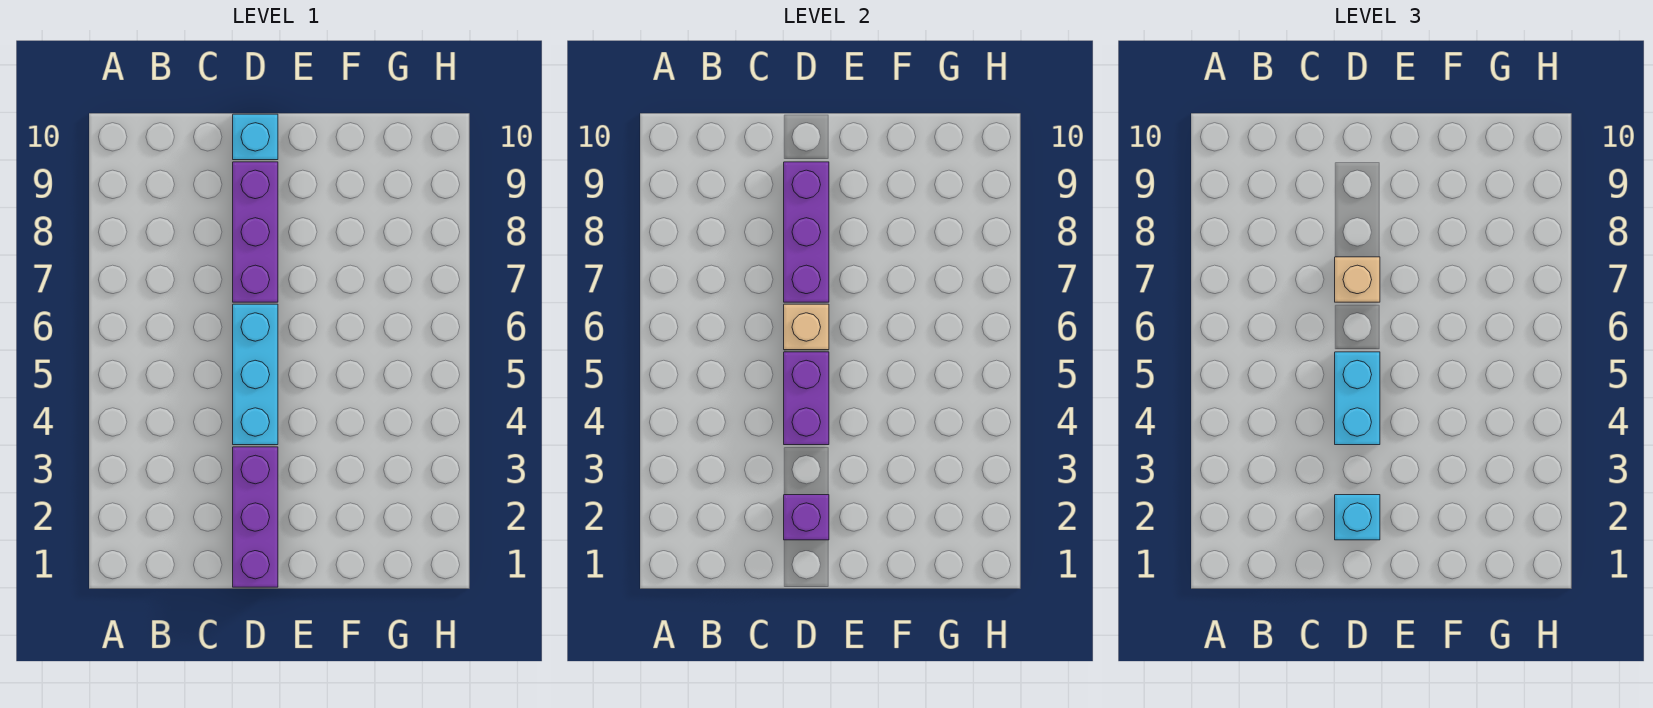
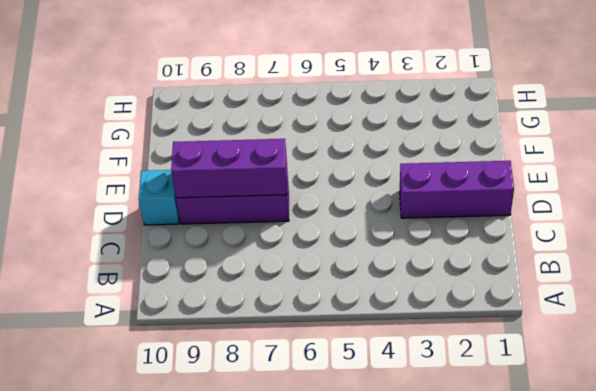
none -> cyan 1x3 brick [233,304,278,445]
none -> purple 1x1 brick [784,495,829,540]

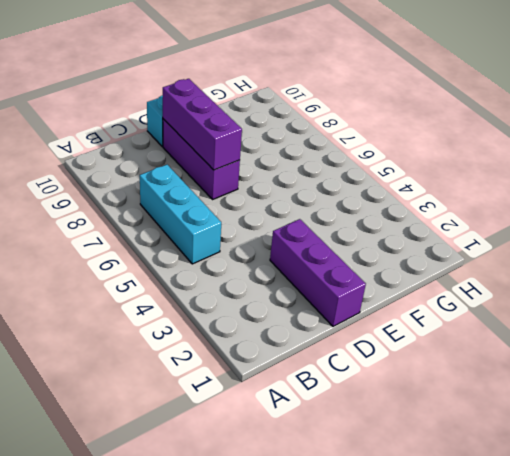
cyan 1x3 brick [140,165,221,264] -> cyan 1x3 brick moved to [233,304,278,445]
none -> purple 1x1 brick [784,495,829,540]
none -> purple 1x2 brick [784,352,829,445]

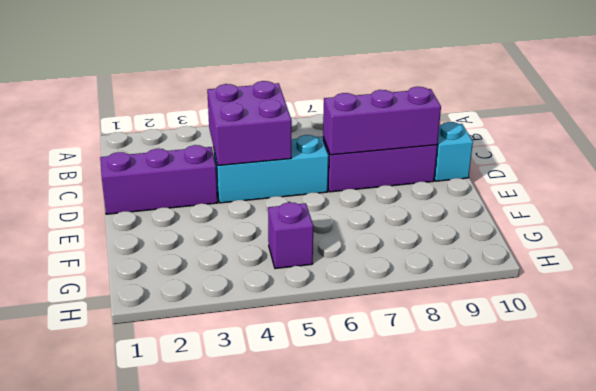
purple 2x2 brick [207,81,292,165] -> purple 1x2 brick [784,352,829,445]
purple 1x1 brick [268,202,313,269] -> purple 1x1 brick moved to [784,495,829,540]
none -> tan 1x1 brick [784,304,829,350]
none -> cyan 1x1 brick [1335,495,1380,540]

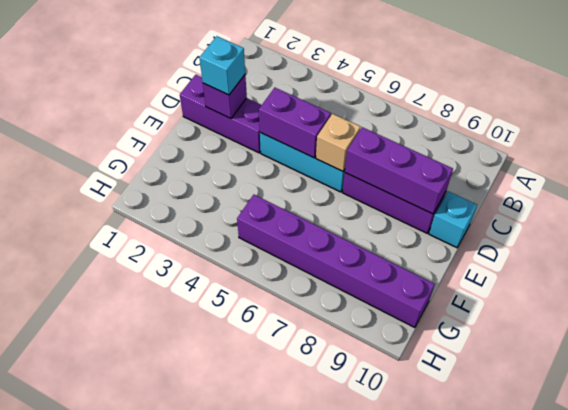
purple 1x6 brick [237,195,435,328] -> none
none -> cyan 1x2 brick [1335,352,1380,445]
none -> tan 1x1 brick [1335,257,1380,302]

